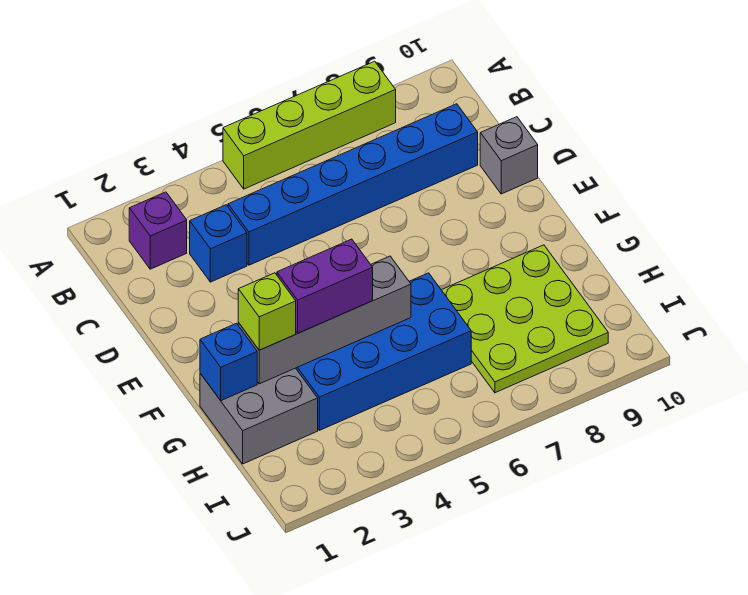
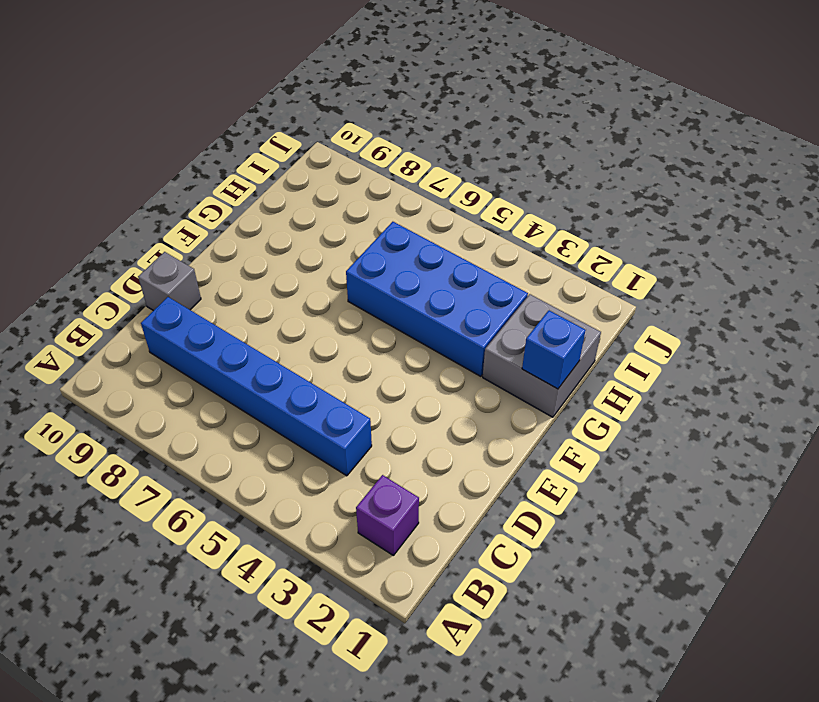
none -> lime 1x4 brick [223,61,396,189]
none -> blue 1x1 brick [190,205,247,282]
none -> lime 3x3 plate [442,245,608,393]

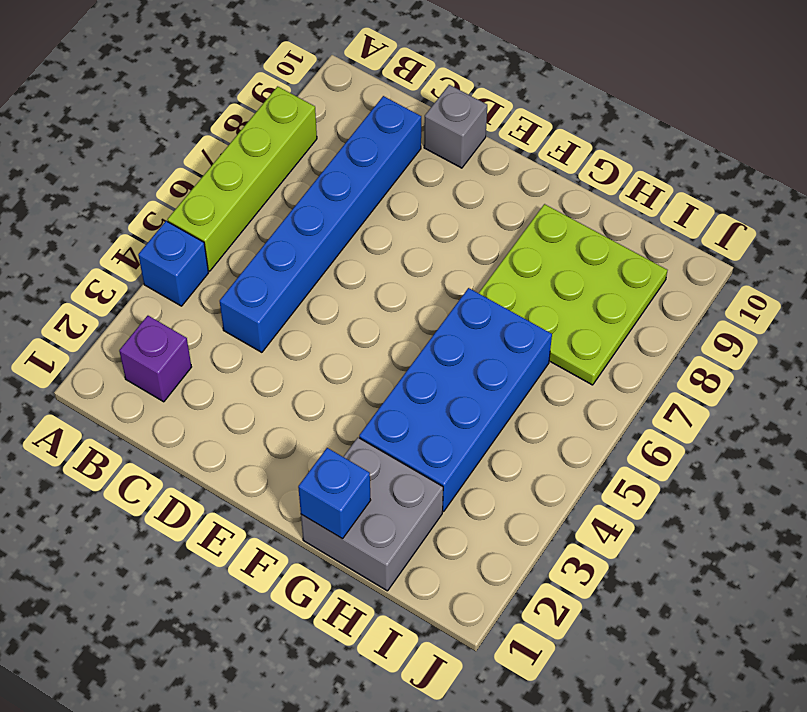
blue 1x1 brick [138,221,208,306] -> blue 1x1 brick moved to [190,205,247,282]
none -> grey 1x4 brick [238,256,411,384]
none -> lime 1x1 brick [238,273,296,350]
none -> purple 1x2 brick [277,239,373,333]

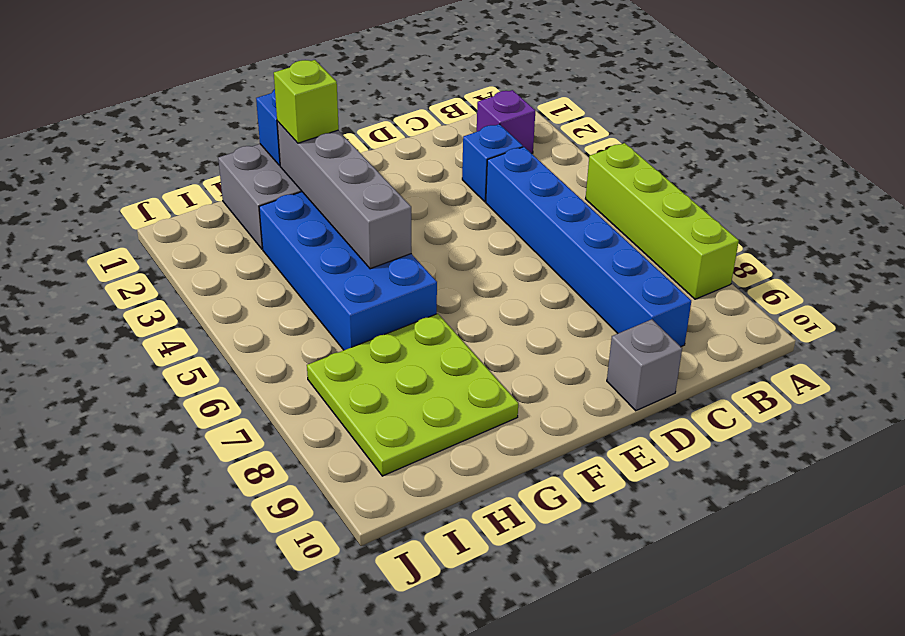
none -> purple 1x2 brick [277,239,373,333]

